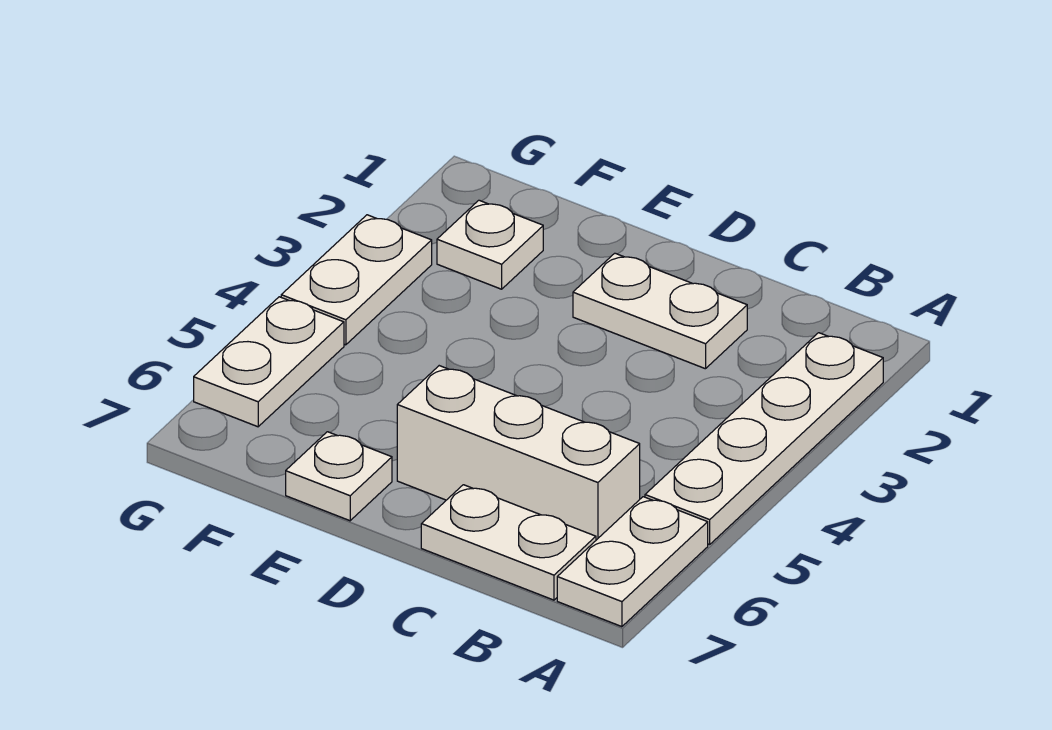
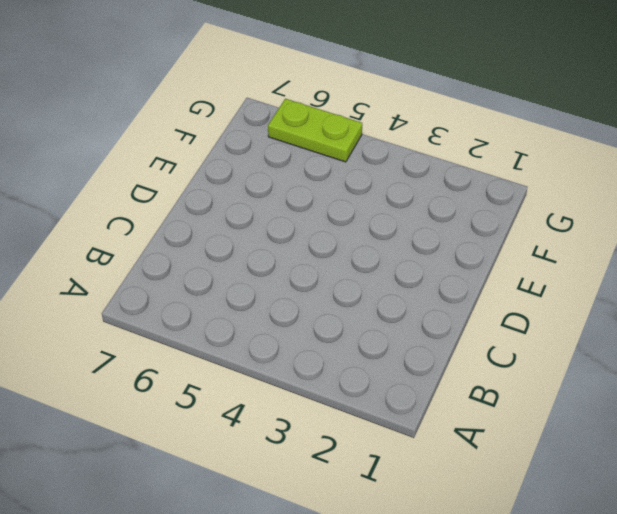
lime 1x2 plate [268,99,362,162] -> white 1x2 plate [194,297,344,427]
none -> white 1x4 plate [645,333,883,545]
none -> white 1x2 plate [557,497,708,627]

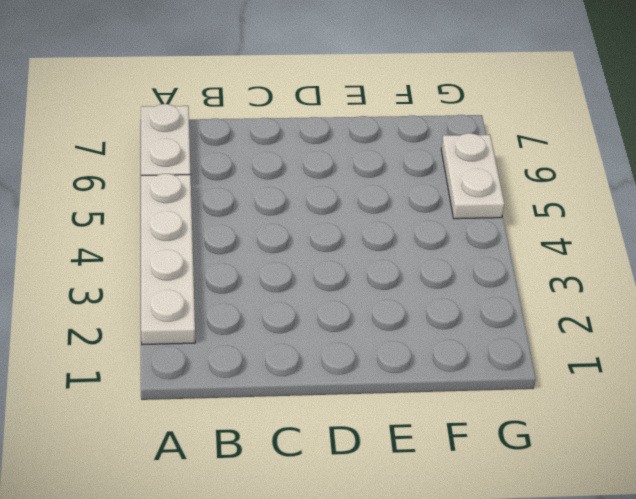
none -> white 1x3 brick [397,366,640,540]
none -> white 1x2 plate [421,485,596,600]

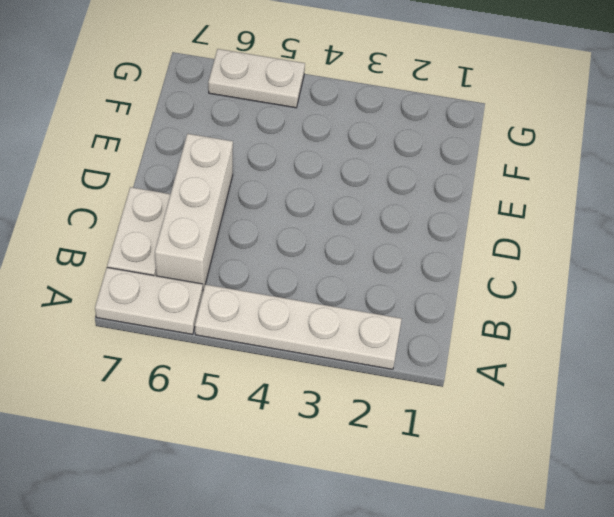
none -> white 1x2 plate [573,253,747,369]
none -> white 1x1 plate [286,432,392,521]

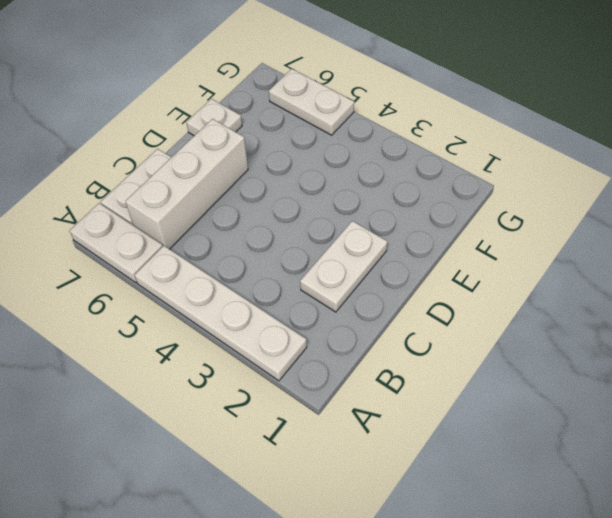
none -> white 1x1 plate [437,200,543,289]
none -> white 1x2 plate [281,215,432,345]

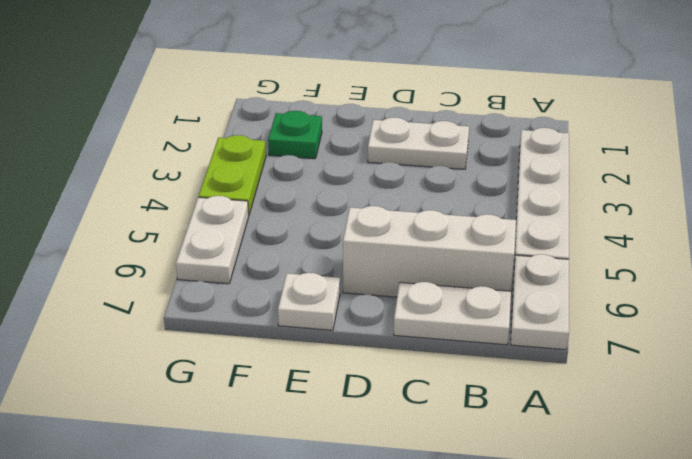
green 1x1 plate [268,111,322,159] -> white 1x1 plate [437,200,543,289]
lime 1x2 plate [199,135,266,216] -> white 1x2 plate [281,215,432,345]

